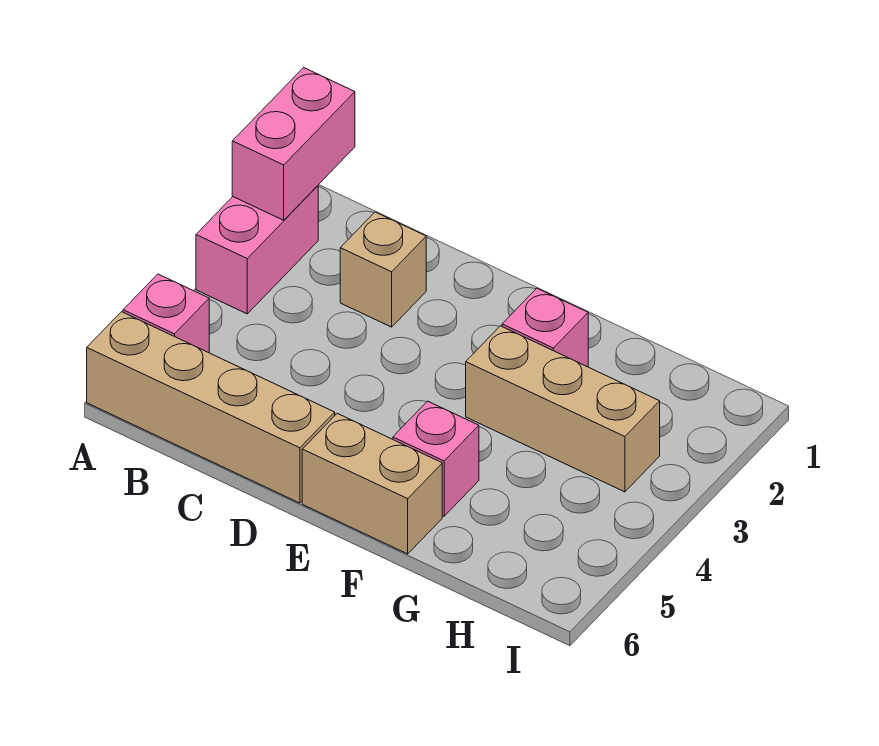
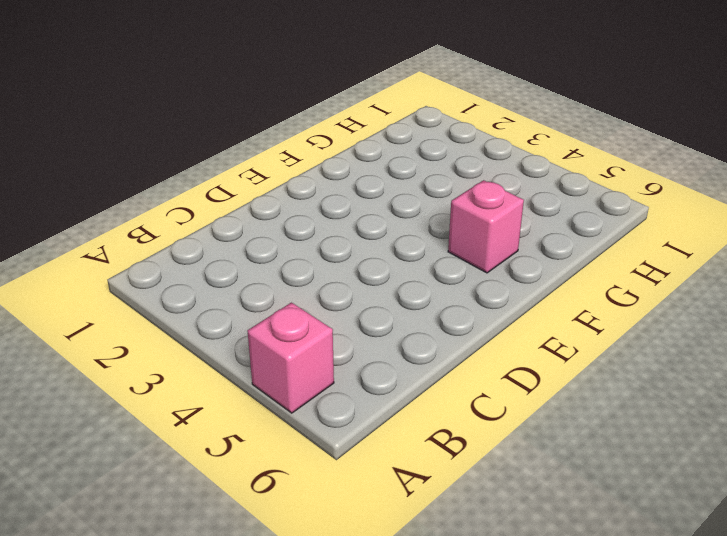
none -> pink 1x2 brick [196,186,318,314]
none -> tan 1x4 brick [87,312,335,503]

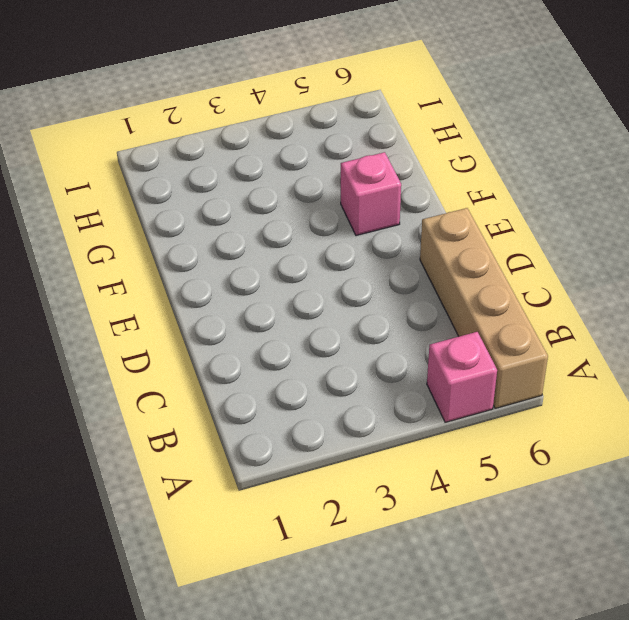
none -> pink 1x2 brick [196,186,318,314]
none -> tan 1x1 brick [340,212,426,327]

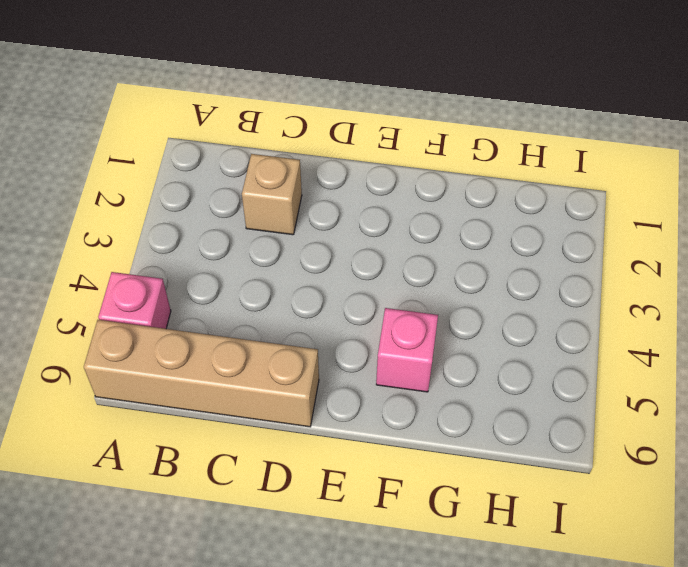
none -> pink 1x2 brick [196,186,318,314]
none -> tan 1x2 brick [302,413,442,554]

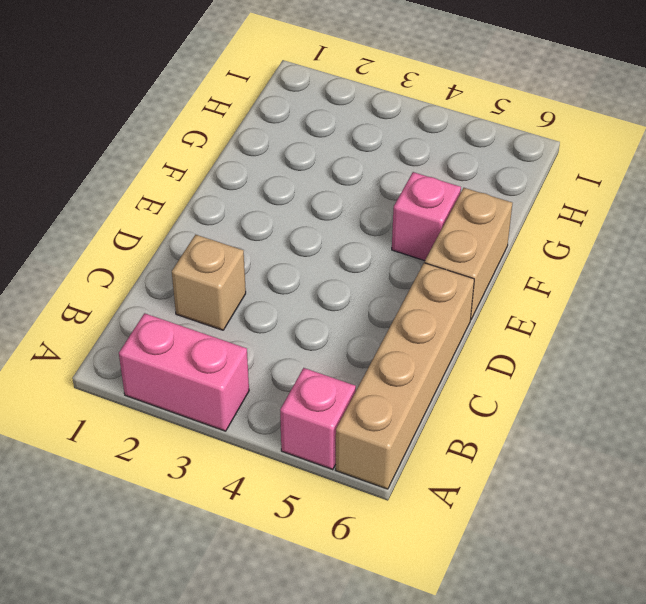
none -> pink 1x1 brick [502,288,588,367]
none -> tan 1x3 brick [466,326,660,492]

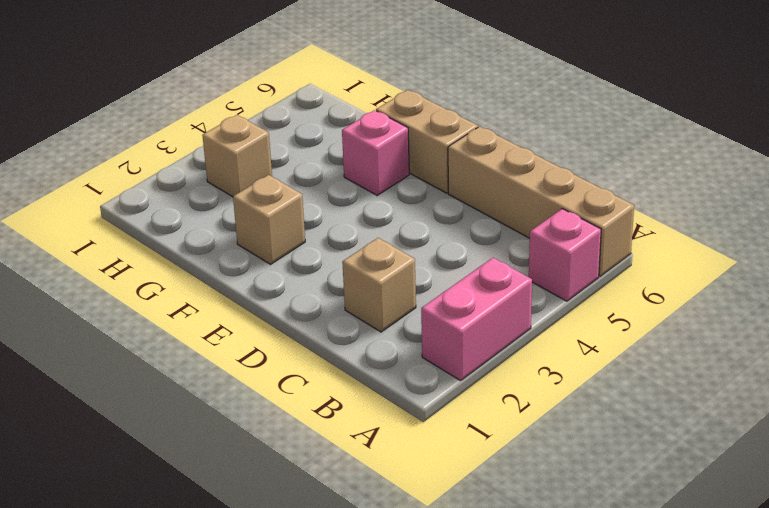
tan 1x1 brick [233,175,305,264] -> pink 1x1 brick [502,288,588,367]
tan 1x1 brick [202,115,272,197] -> tan 1x3 brick [466,326,660,492]
none -> pink 1x2 brick [232,68,355,220]

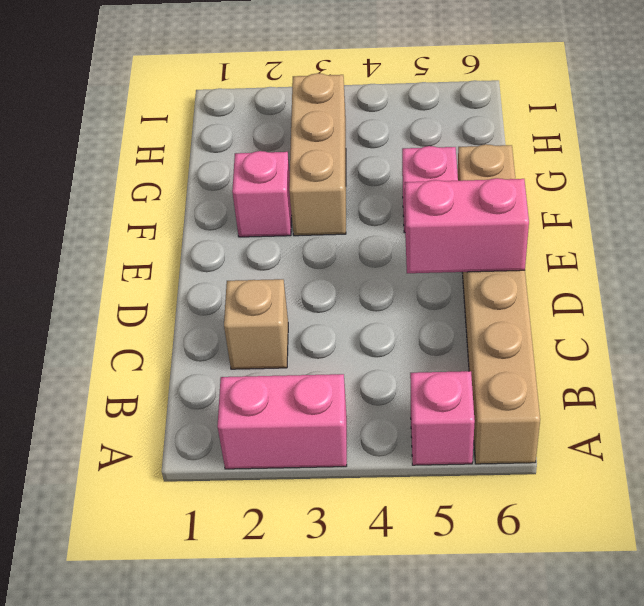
pink 1x2 brick [405,178,529,273] -> pink 1x2 brick moved to [232,68,355,220]

